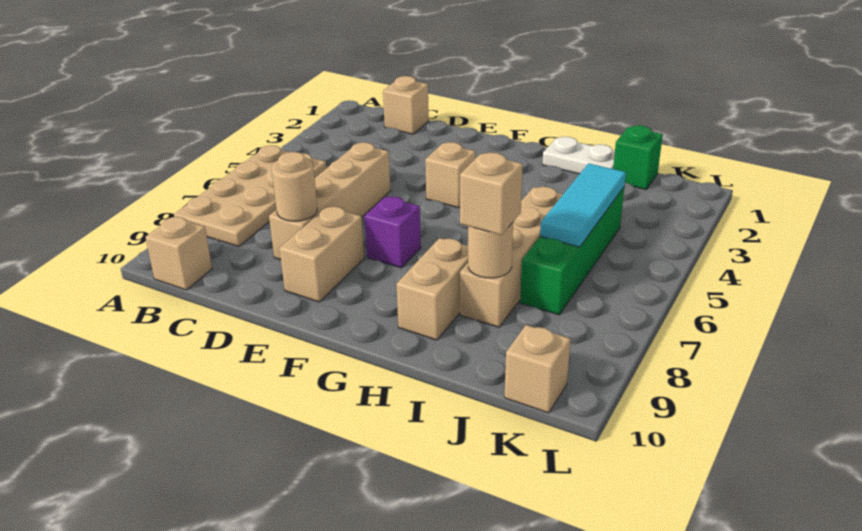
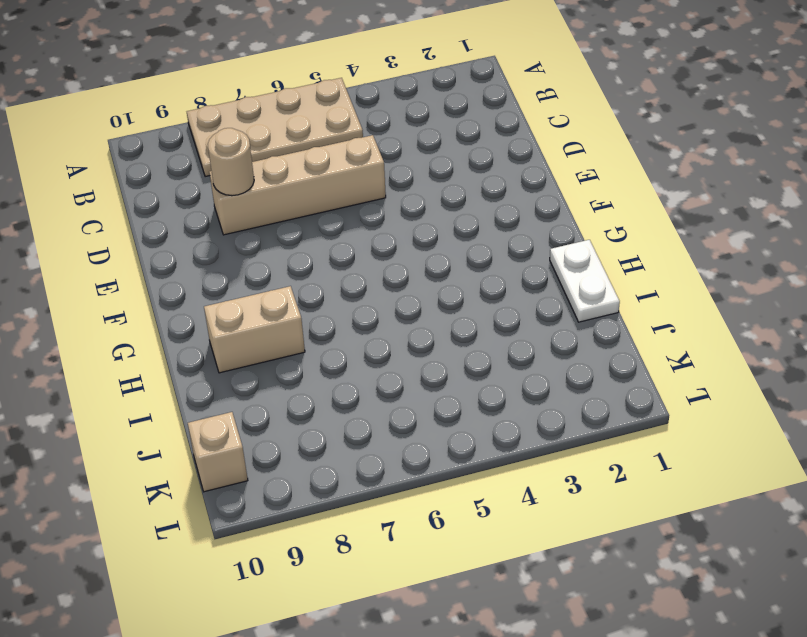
none -> tan 1x1 brick [146,217,212,290]
none -> tan 1x1 brick [383,76,429,134]
none -> tan 1x2 brick [280,207,364,302]

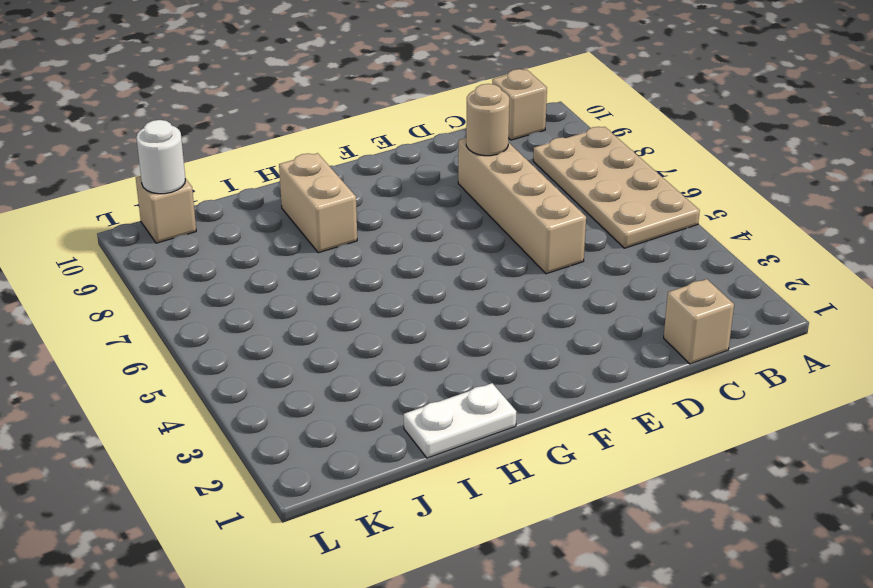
white 1x1 round brick [136,120,185,194] -> none
none -> tan 1x2 brick [280,207,364,302]
none -> tan 1x1 brick [425,142,476,208]
none -> purple 1x1 brick [364,197,421,268]

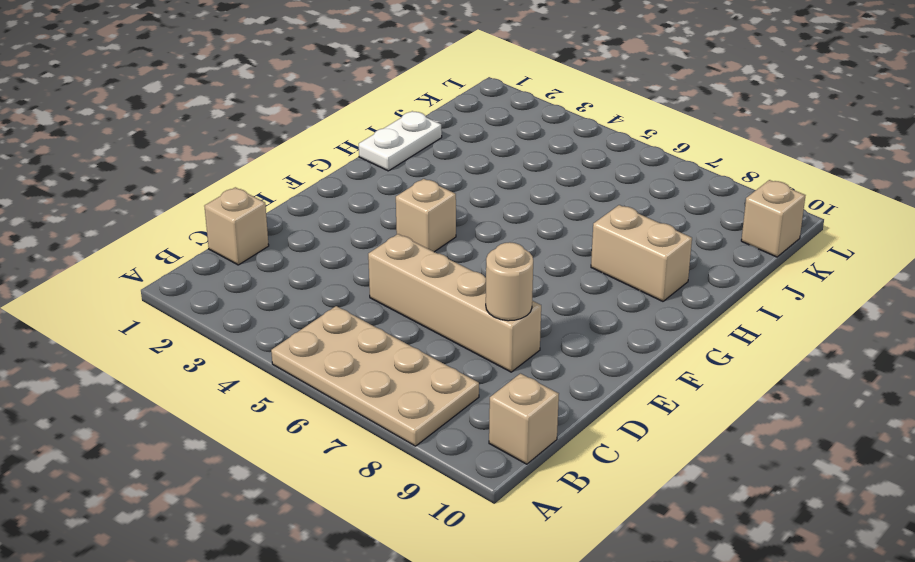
none -> tan 1x2 brick [280,207,364,302]
none -> purple 1x1 brick [364,197,421,268]
none -> tan 1x4 brick [460,187,563,327]

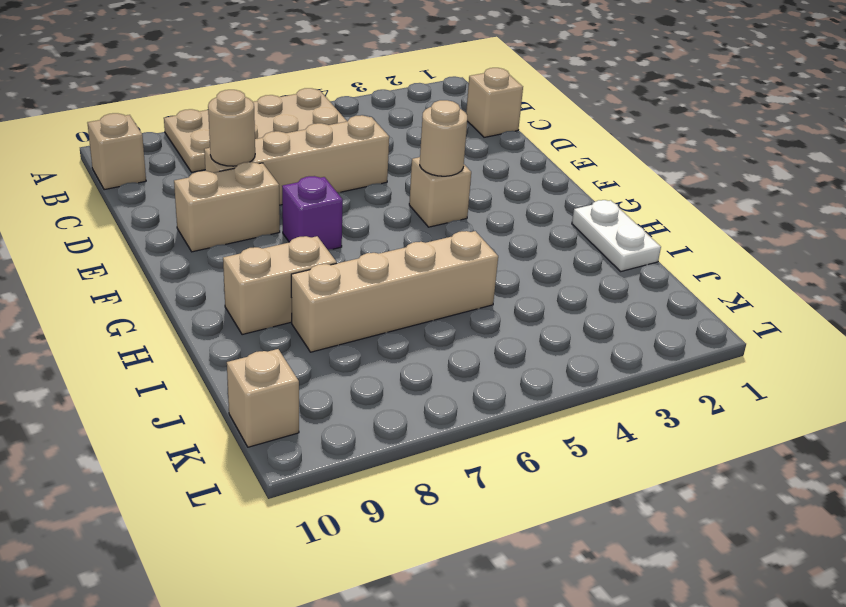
tan 1x1 round brick [420,100,467,176] -> tan 1x1 round brick moved to [468,223,513,278]
none -> green 1x1 brick [613,125,663,189]
none -> green 1x4 brick [520,187,624,315]
none -> cyan 1x3 tile [540,163,626,247]

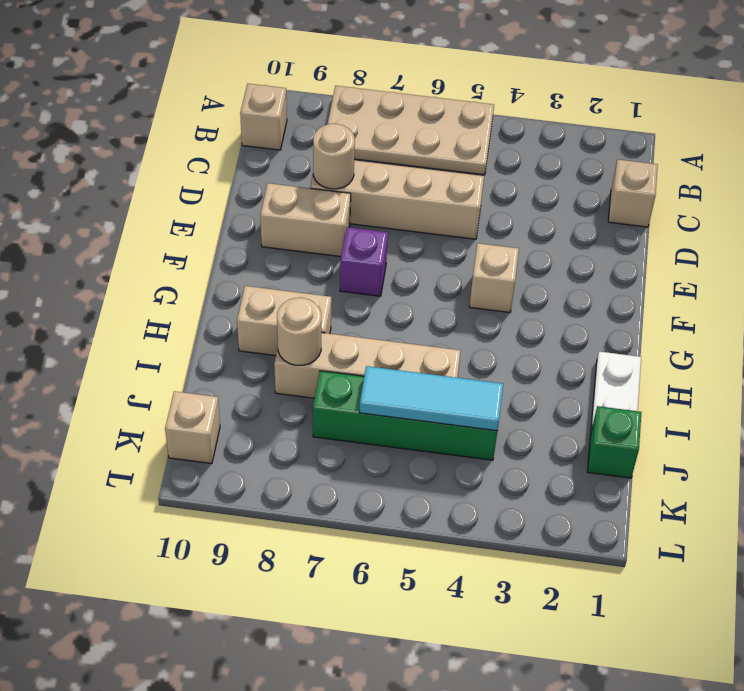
none -> tan 1x1 brick [460,152,523,235]

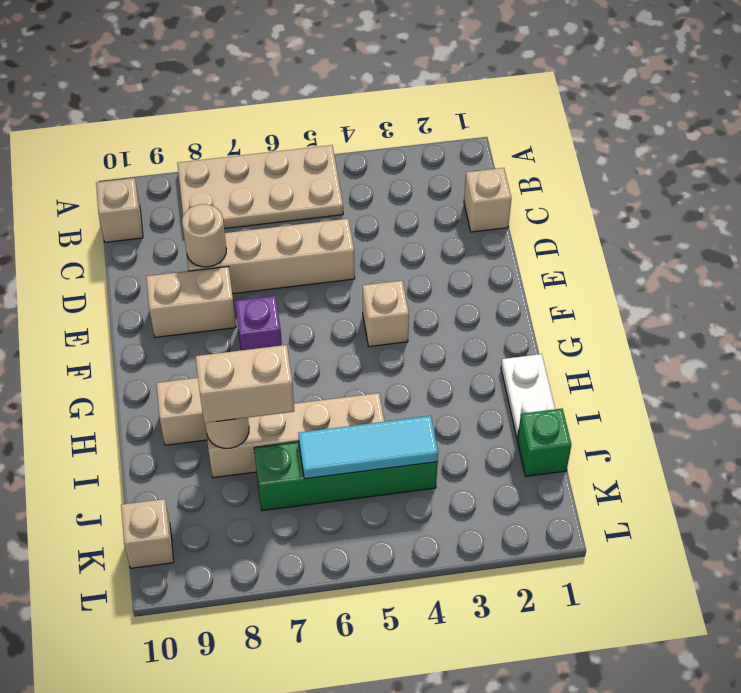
tan 1x2 brick [196,345,294,423] -> tan 1x1 brick [460,152,523,235]

